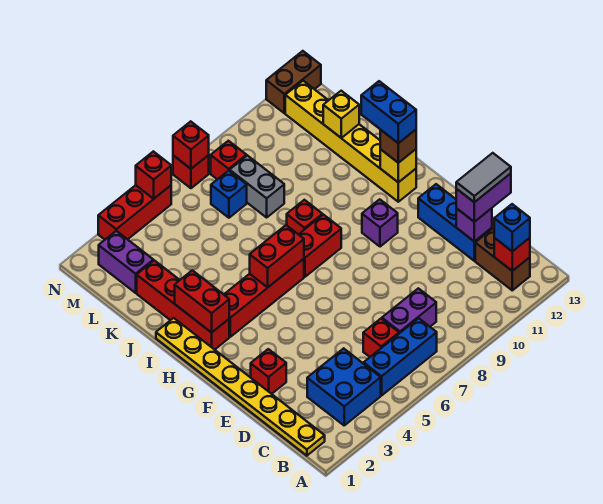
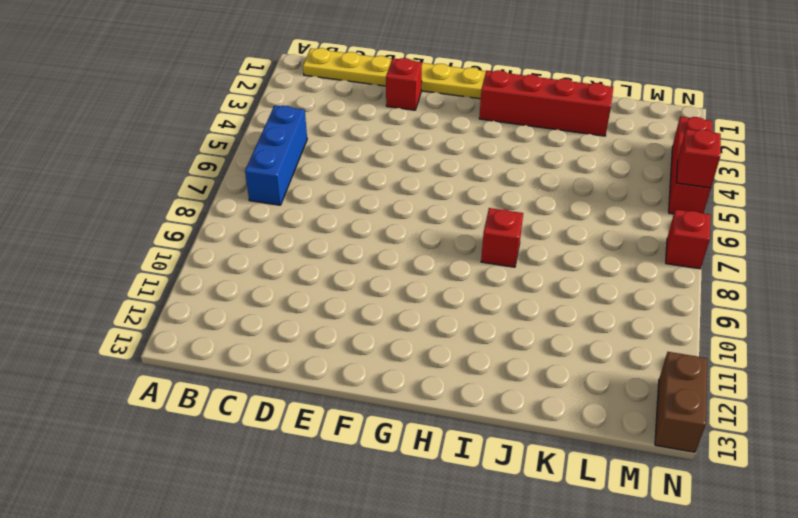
none -> blue 2x2 brick [307,348,381,425]
none -> brown 1x2 brick [475,229,530,290]
none -> red 1x1 brick [363,319,399,357]
none -> purple 1x2 brick [382,288,436,333]

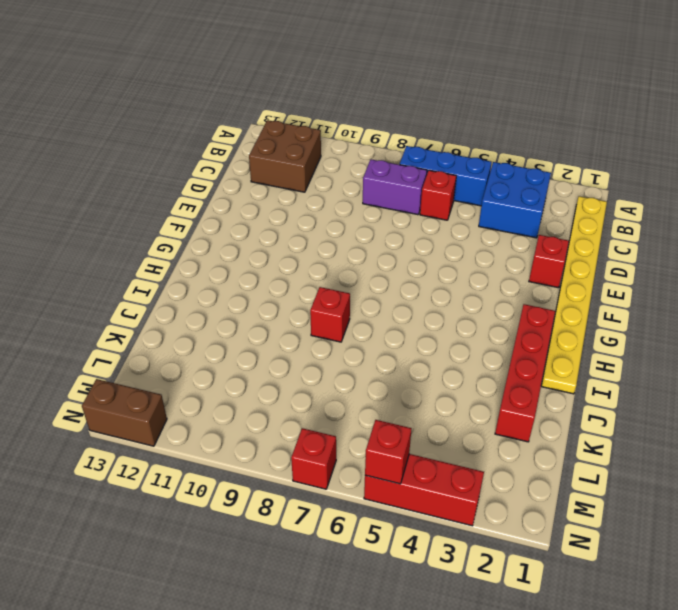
brown 2x2 brick [249,120,321,192] -> brown 1x2 brick [475,229,530,290]
none -> blue 1x3 brick [418,184,492,261]
none -> purple 1x1 brick [362,199,398,247]
none -> red 1x4 brick [224,259,304,337]
none -> red 1x2 brick [298,215,341,277]

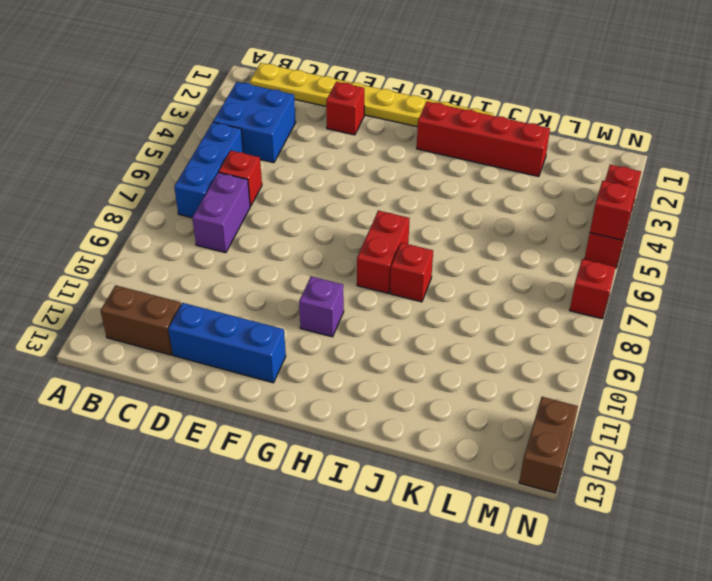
none -> red 1x4 brick [224,259,304,337]
none -> yellow 1x6 brick [285,81,416,202]
none -> grey 1x2 brick [230,156,284,217]
none -> purple 1x2 brick [99,231,153,293]

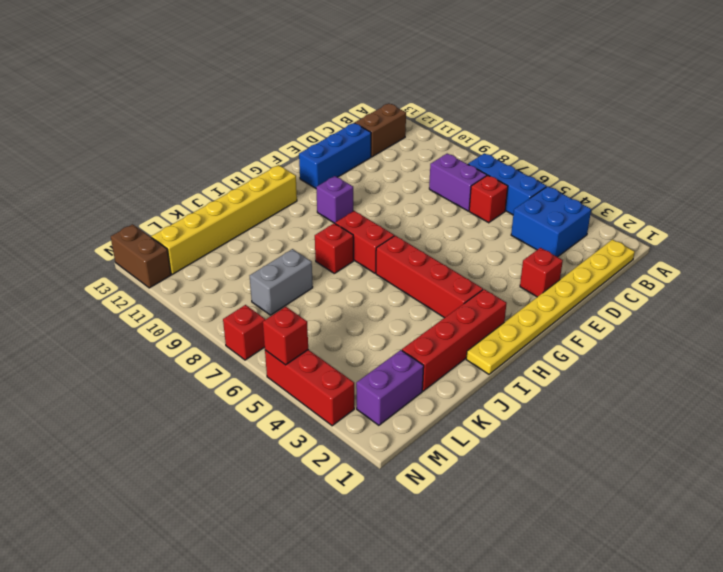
none -> blue 1x1 brick [211,171,247,218]
none -> red 1x1 brick [211,141,246,179]
none -> red 1x1 brick [494,238,530,271]
none -> purple 1x1 brick [456,208,492,241]

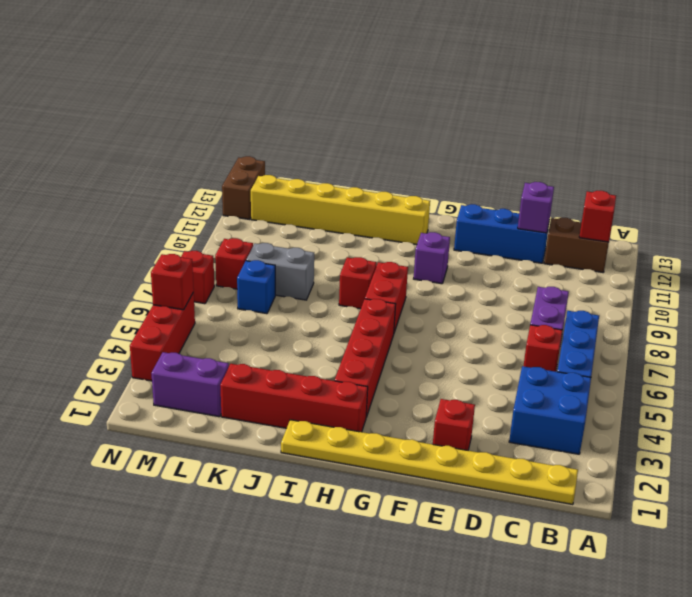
none -> red 1x2 brick [175,270,229,333]
none -> red 1x2 brick [250,225,304,287]
none -> yellow 1x1 brick [380,149,416,182]
none -> yellow 1x1 brick [323,91,359,138]

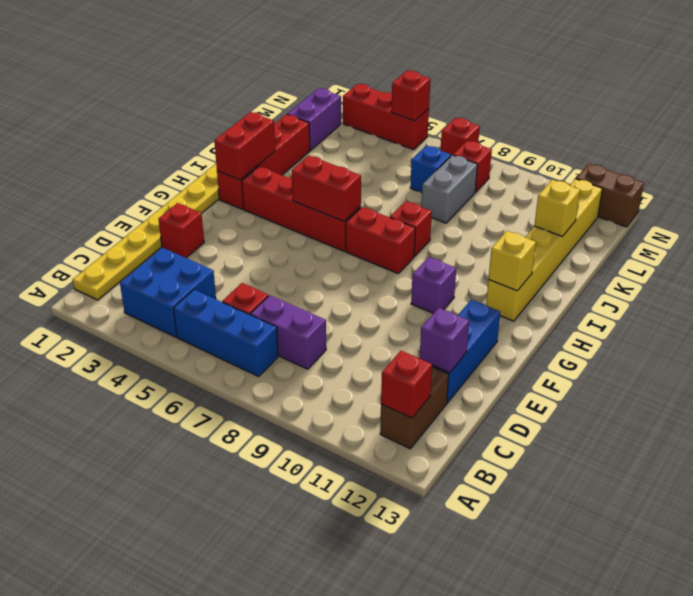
none -> red 1x1 brick [173,121,209,169]
none -> blue 1x1 brick [494,204,530,251]
none -> purple 1x2 brick [456,173,511,222]
none -> brown 1x1 brick [380,130,416,163]

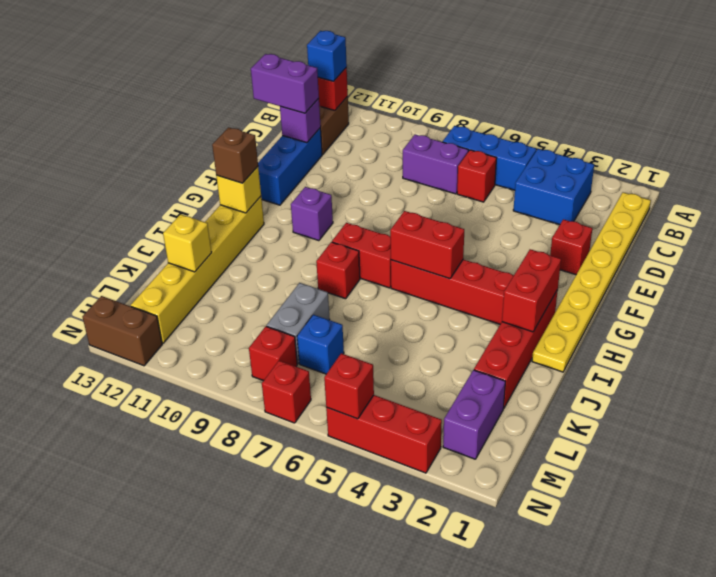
none -> red 1x1 brick [173,121,209,169]
none -> grey 1x2 tile [456,153,511,202]
none -> blue 1x2 brick [361,81,416,143]

